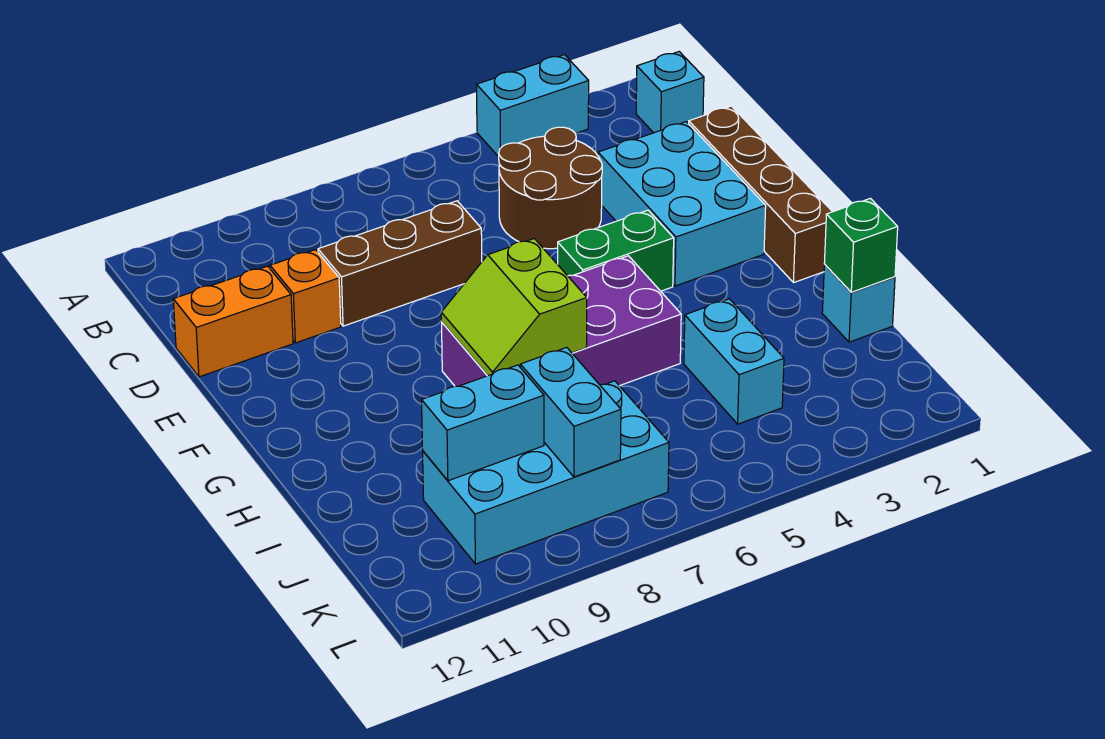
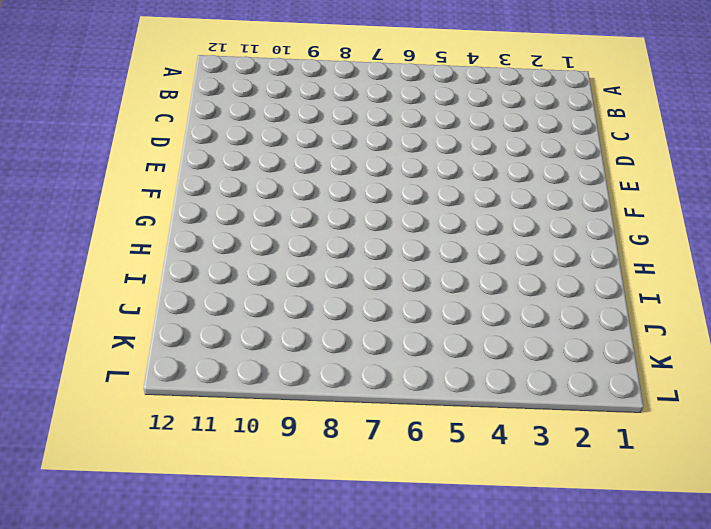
none -> cyan 1x2 brick [477,55,589,157]
none -> cyan 1x1 brick [636,52,704,133]
none -> brown 2x2 round brick [499,127,602,249]

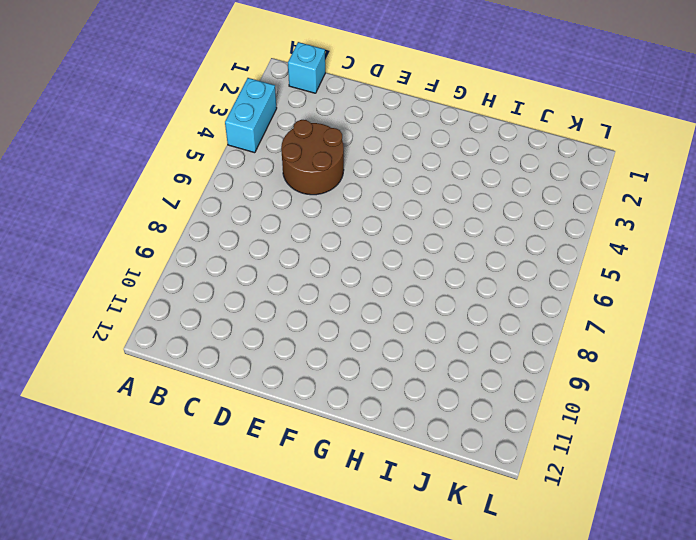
none -> brown 1x4 brick [689,106,832,283]
none -> cyan 2x3 brick [598,122,766,286]
none -> brown 1x3 brick [318,201,482,326]

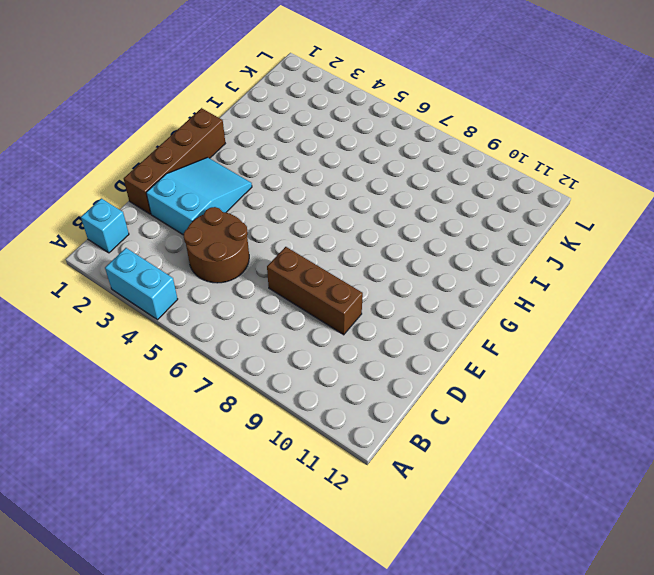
cyan 2x3 slope [146,157,252,235] -> cyan 2x3 brick [598,122,766,286]
none -> orange 1x1 brick [270,250,341,343]
none -> orange 1x2 brick [173,266,293,377]
none -> green 1x2 brick [558,210,674,291]

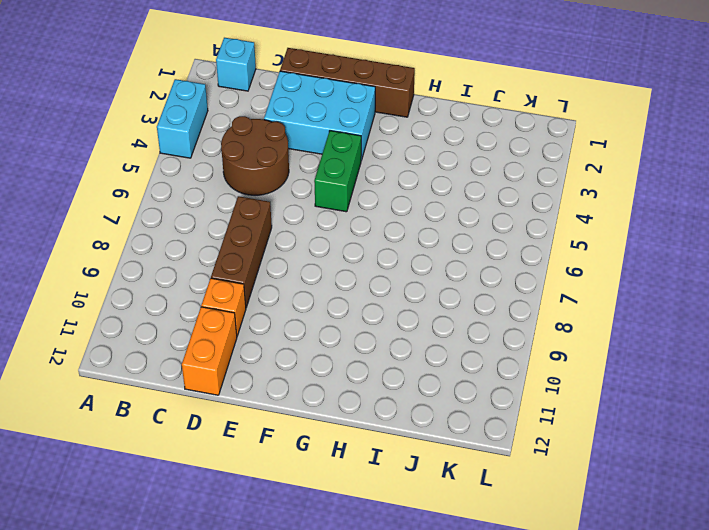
none -> purple 2x4 brick [442,256,681,386]
none -> cyan 1x1 brick [822,265,895,342]
none -> cyan 1x2 brick [684,299,784,424]

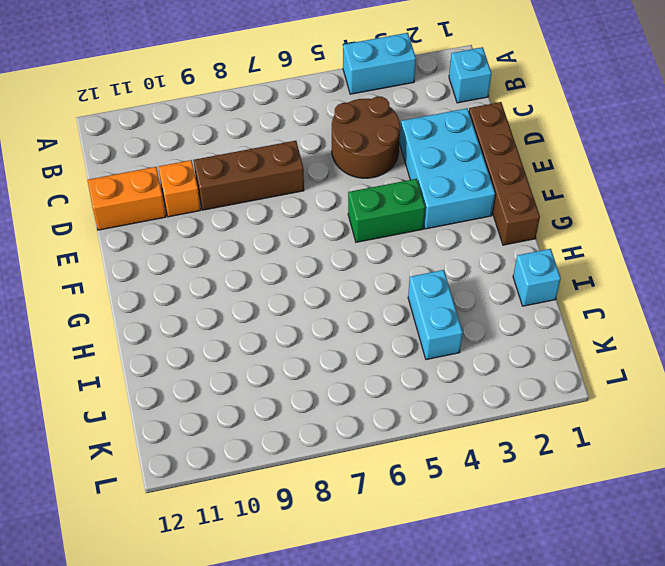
none -> purple 2x4 brick [442,256,681,386]
none -> cyan 2x4 brick [423,381,669,564]
none -> lime 2x2 slope [441,239,587,376]

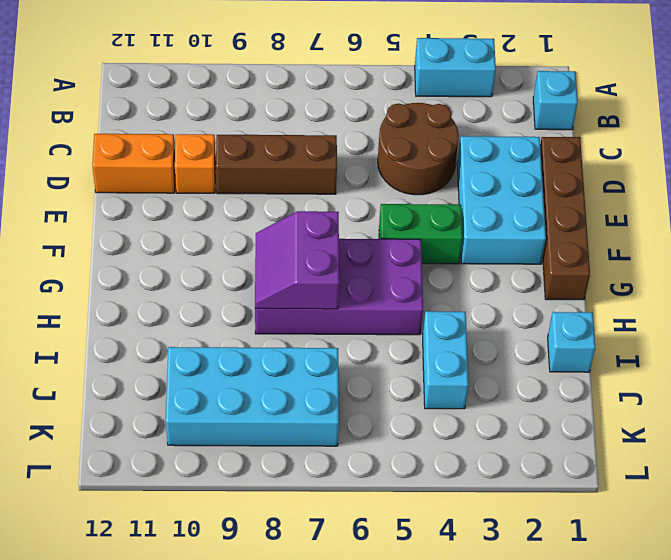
purple 2x2 slope [255,211,339,309] -> lime 2x2 slope [441,239,587,376]
none -> green 1x1 brick [824,198,898,292]
none -> cyan 1x2 brick [520,347,621,477]
none -> cyan 1x2 brick [422,365,544,481]

